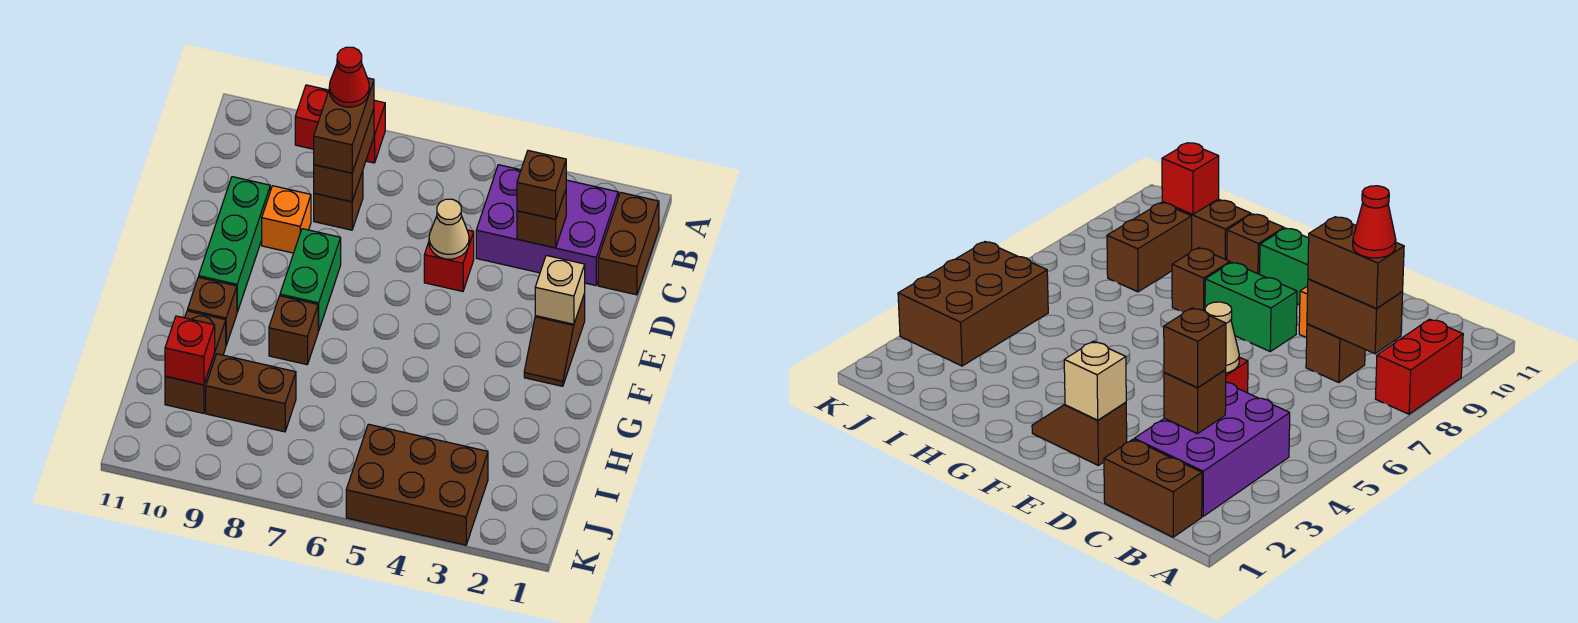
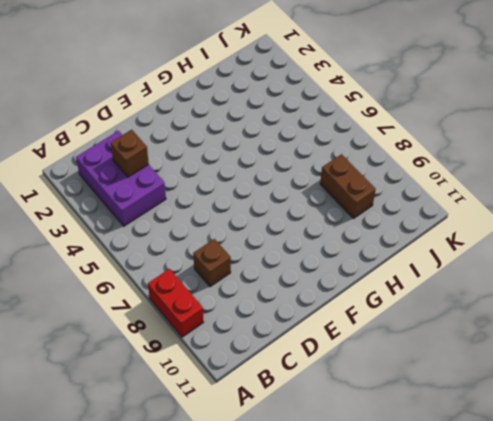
none -> brown 1x2 brick [598,192,659,295]
none -> red 1x1 brick [424,230,474,291]
none -> orange 1x1 brick [262,186,311,253]

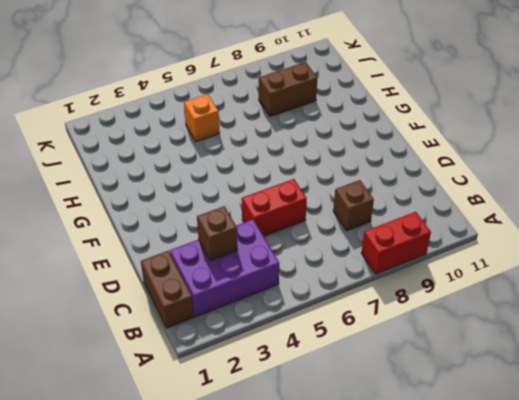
red 1x2 brick [242,179,307,236] -> red 1x1 brick [424,230,474,291]
orange 1x1 brick [184,94,220,142] -> orange 1x1 brick moved to [262,186,311,253]
none -> green 1x3 brick [199,177,270,312]
none -> brown 1x2 slope [524,294,585,386]
none -> green 1x2 brick [280,229,341,331]

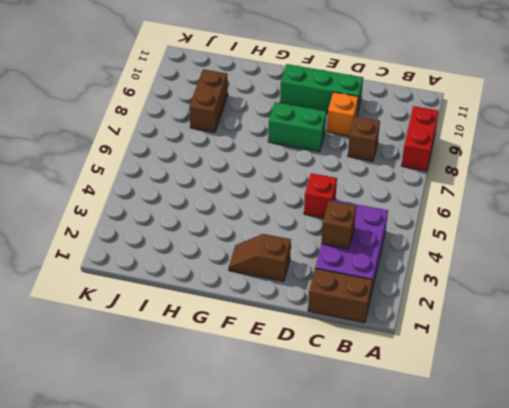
none -> brown 1x1 brick [269,296,318,365]
none -> brown 1x1 brick [187,277,237,345]
none -> brown 1x2 brick [165,311,226,413]

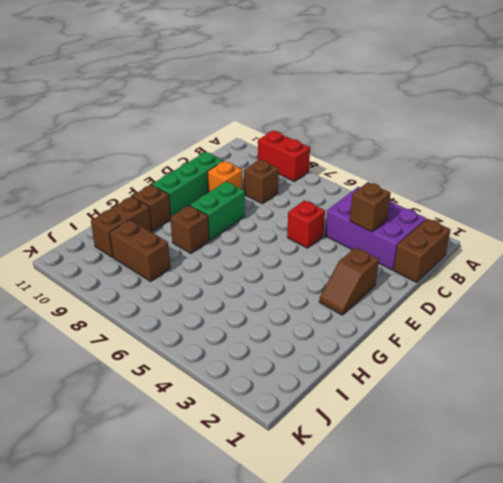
none -> brown 2x3 brick [346,424,488,545]
none -> brown 1x2 brick [314,109,374,202]
none -> tan 1x1 cone [429,199,469,259]

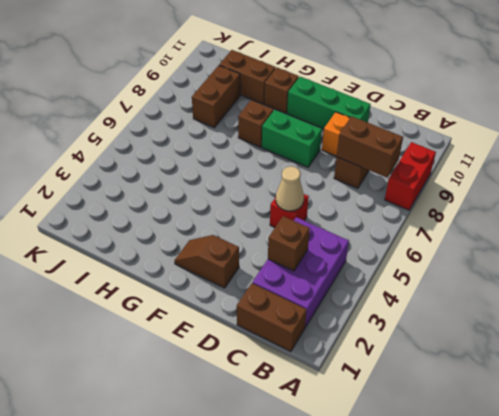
none -> brown 2x3 brick [346,424,488,545]
none -> tan 1x1 brick [535,255,585,324]
none -> red 1x1 brick [165,316,215,385]

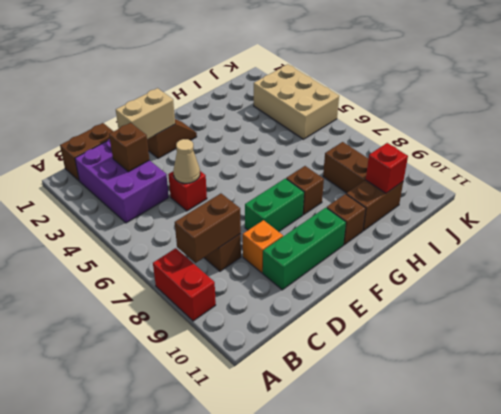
tan 1x2 brick [116,88,175,139] -> tan 1x1 brick [535,255,585,324]
tan 2x3 brick [254,64,339,139] -> brown 2x3 brick [346,424,488,545]
none -> brown 1x2 brick [314,78,374,173]
none -> brown 1x1 brick [517,151,566,219]
none -> red 1x1 cone [329,47,369,107]

